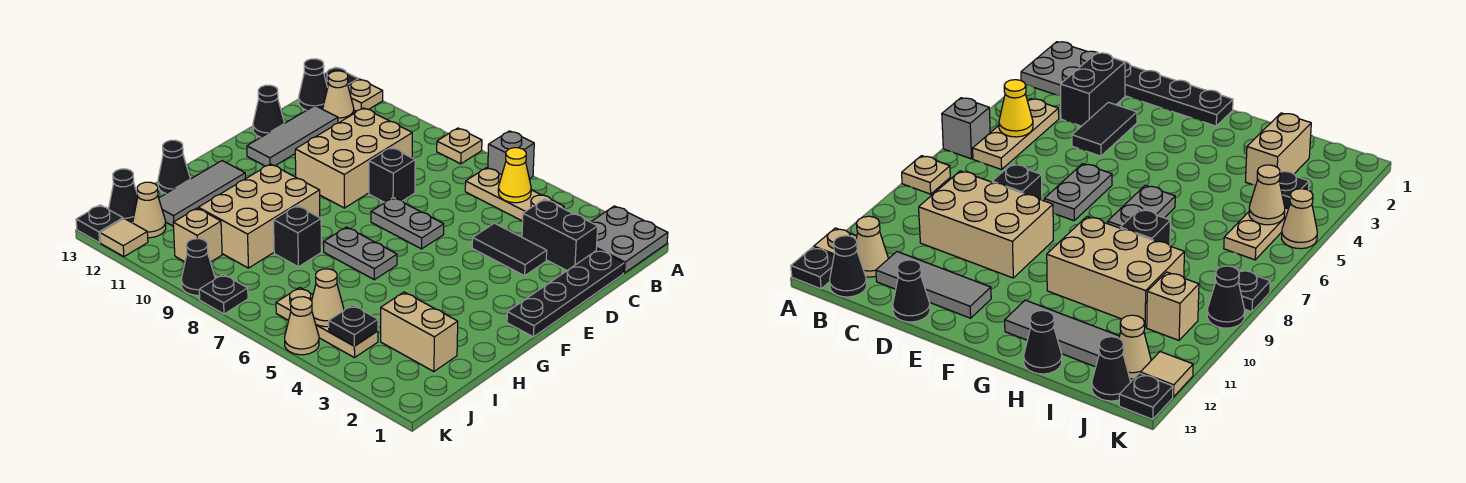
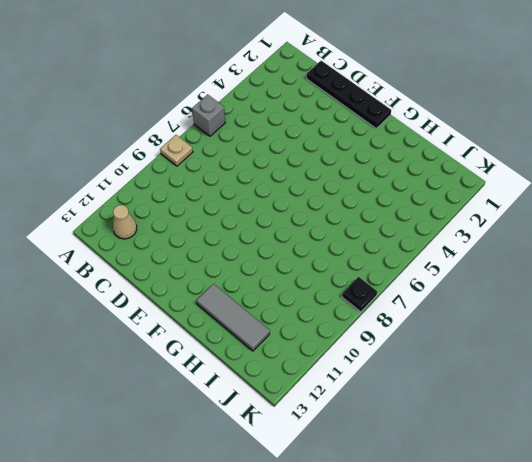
none -> grey 2x2 plate [591,206,668,273]
none -> tan 1x1 plate [348,79,383,111]
none -> black 1x1 plate [324,67,358,87]
none -> tan 1x3 plate [465,168,564,221]

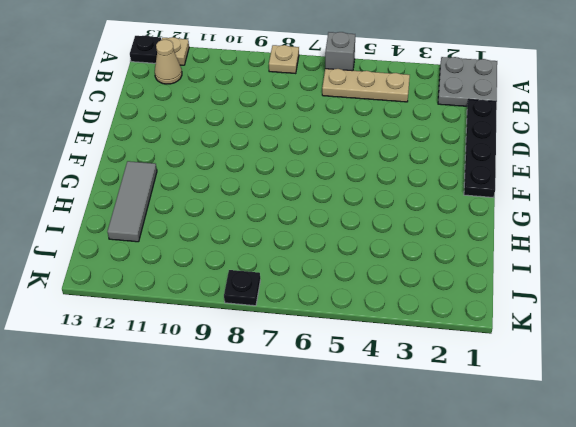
none -> black 1x1 cone [299,59,328,110]
none -> black 1x2 brick [522,199,598,270]
none -> tan 2x3 brick [295,108,412,208]
none -> grey 1x3 tile [247,106,338,166]

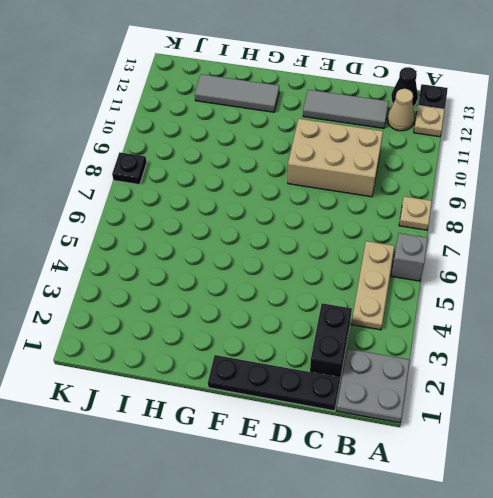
none -> black 1x2 tile [472,223,547,276]
none -> black 1x1 brick [369,147,415,202]
none -> black 1x1 cone [253,85,284,137]
none -> grey 1x2 plate [371,198,444,249]

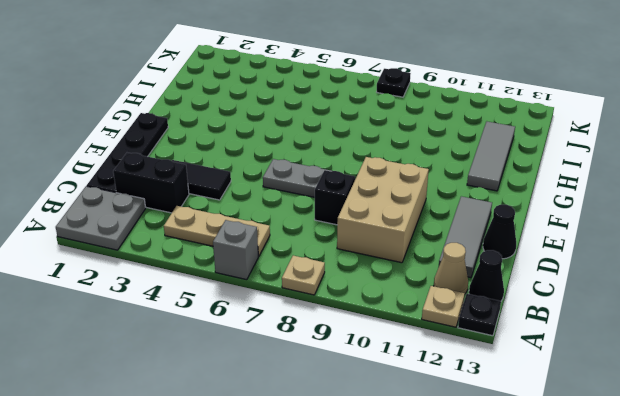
none -> grey 1x2 plate [324,227,397,280]
none -> tan 2x3 brick [198,164,320,268]
none -> black 1x1 brick [274,205,321,267]
none -> black 1x1 cone [158,140,190,193]

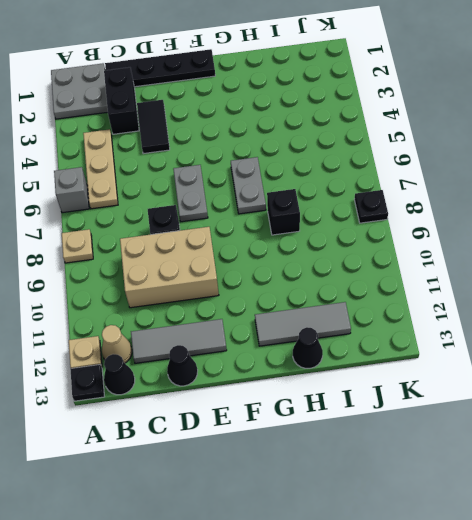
none -> tan 2x3 brick [198,164,320,268]
none -> tan 1x2 brick [381,292,458,372]
none -> tan 1x3 plate [276,287,378,358]
none -> tan 1x1 brick [173,208,222,262]

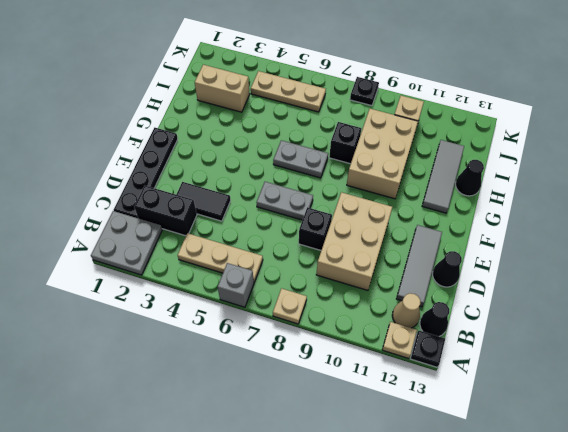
none -> tan 1x1 cone [133,182,166,238]
none -> black 1x1 cone [109,169,138,223]
none -> tan 1x1 cone [285,297,319,355]
none -> black 1x1 cone [182,239,215,295]

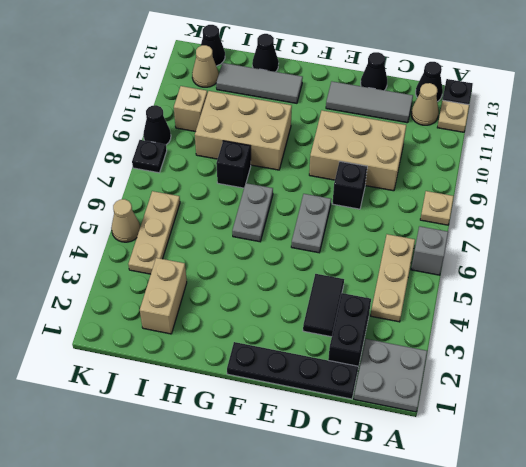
none -> tan 1x1 tile [100,218,148,257]
none -> black 1x1 plate [76,205,123,243]
none -> yellow 1x1 cone [498,148,531,203]
none -> black 1x1 plate [329,305,378,346]

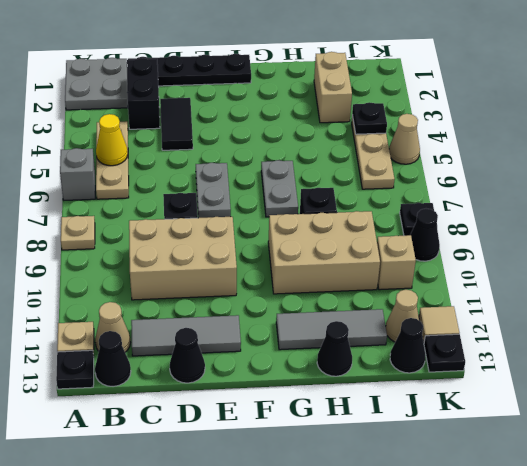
none -> tan 1x1 cone [312,269,344,327]

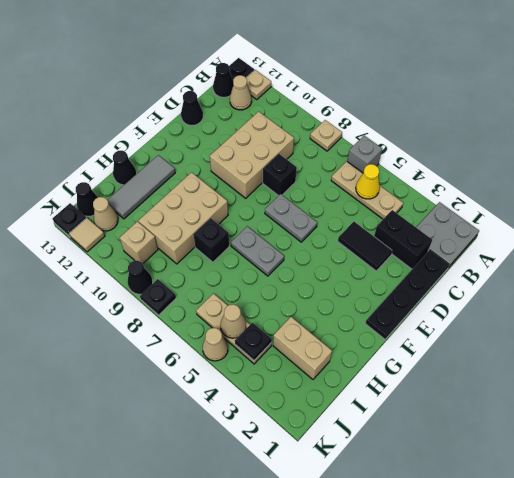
none -> grey 1x3 tile [247,106,338,166]

